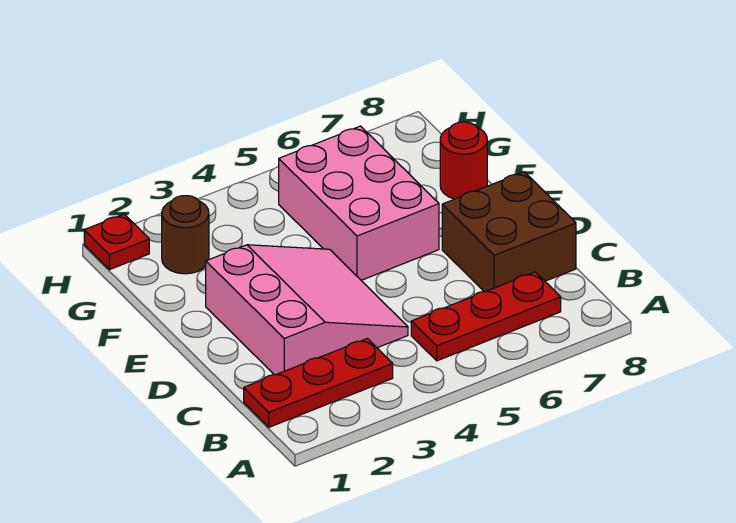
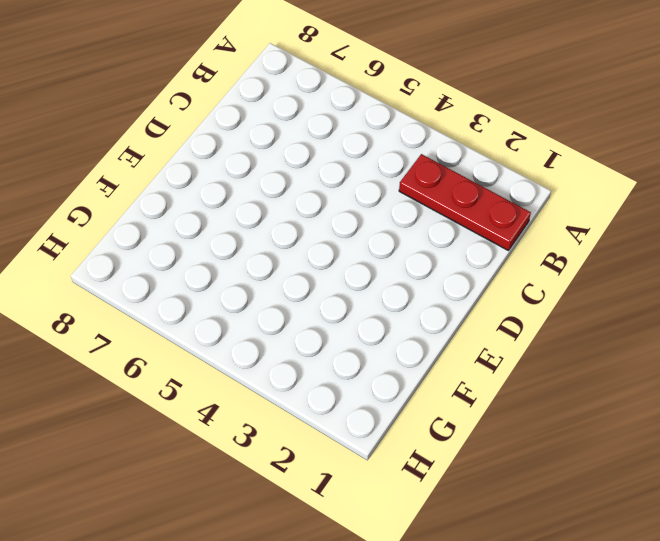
none -> red 1x3 plate [411,272,561,361]
none -> pink 3x3 slope [206,245,408,375]

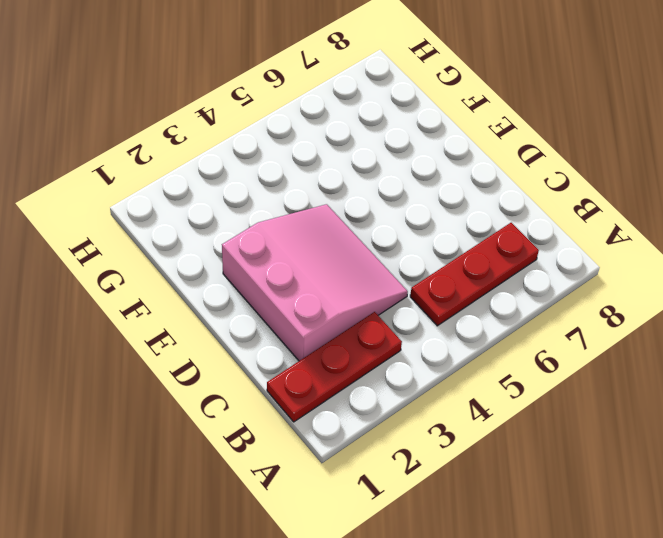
none -> brown 2x2 brick [442,172,576,292]
none -> pink 2x3 brick [279,126,439,280]

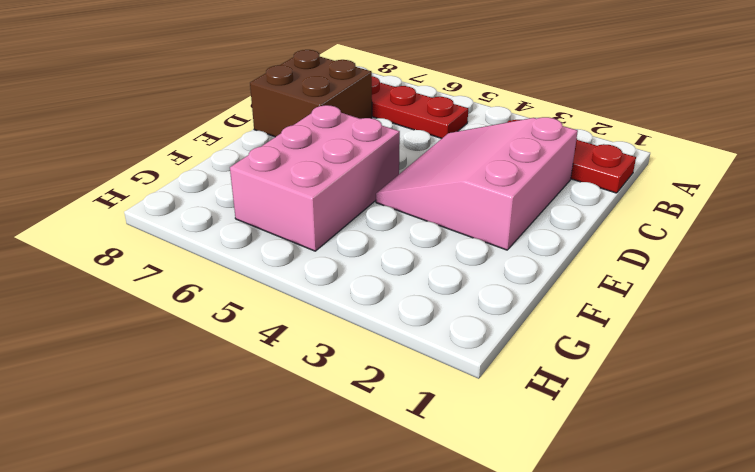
none -> red 1x1 round brick [440,122,487,199]
none -> brown 1x1 round brick [162,196,209,274]

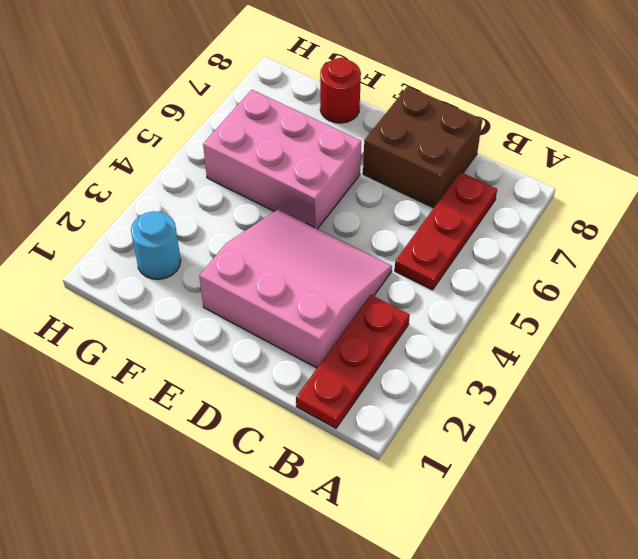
cyan 1x1 round brick [131,211,181,279] -> brown 1x1 round brick [162,196,209,274]
none -> red 1x1 plate [84,214,149,270]

